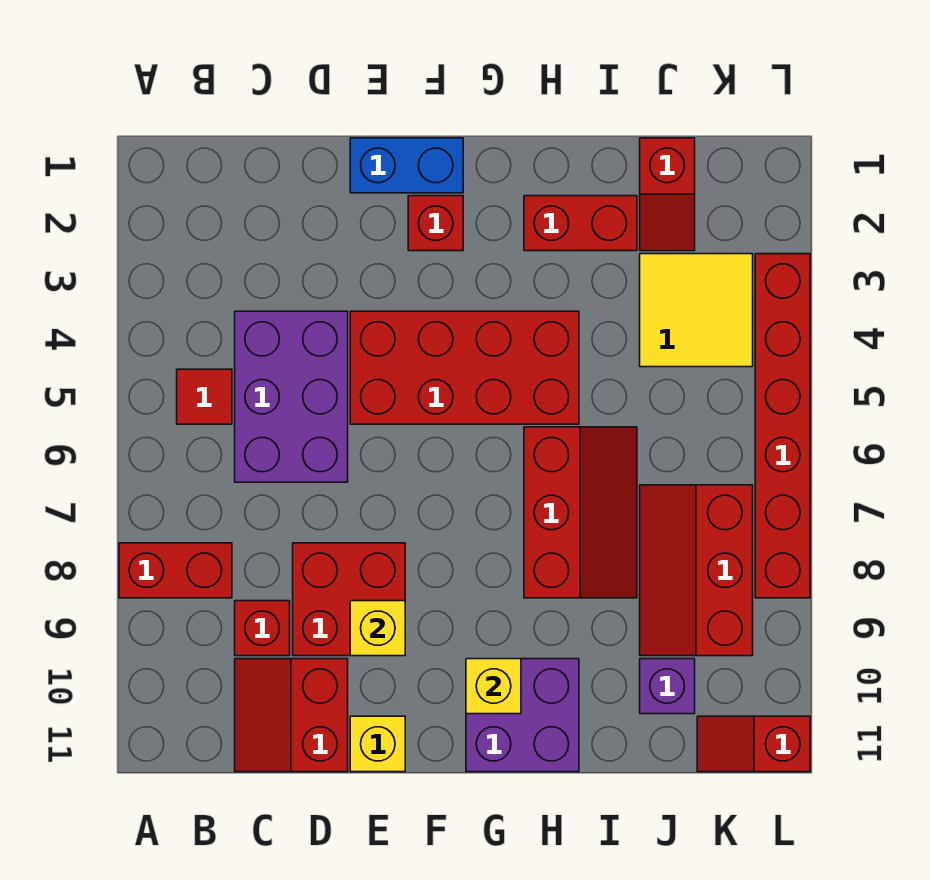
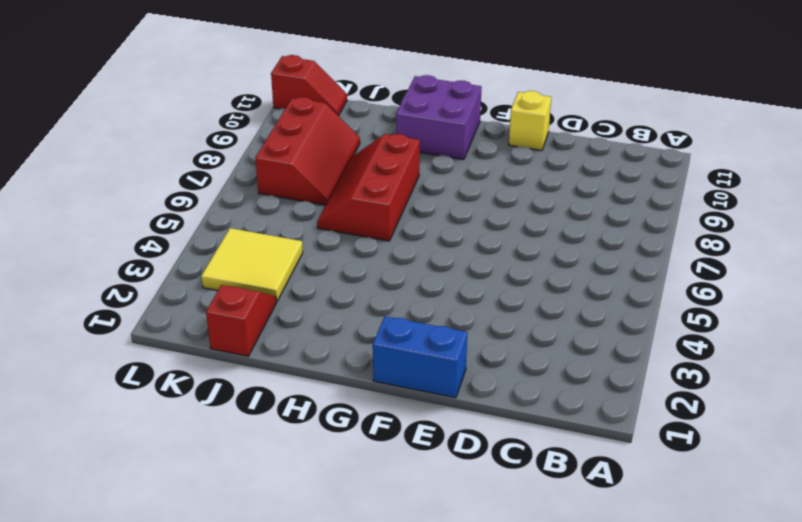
none -> red 1x2 brick [119,543,232,598]
none -> red 1x1 tile [177,369,232,424]
none -> purple 2x3 brick [235,311,348,482]

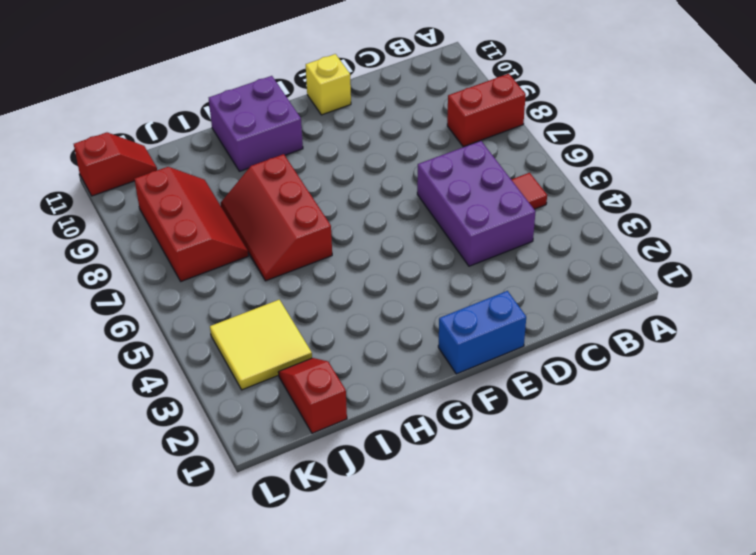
none -> red 1x1 brick [235,601,290,656]
none -> red 2x2 slope [235,659,348,772]
none -> red 2x2 brick [293,543,405,656]

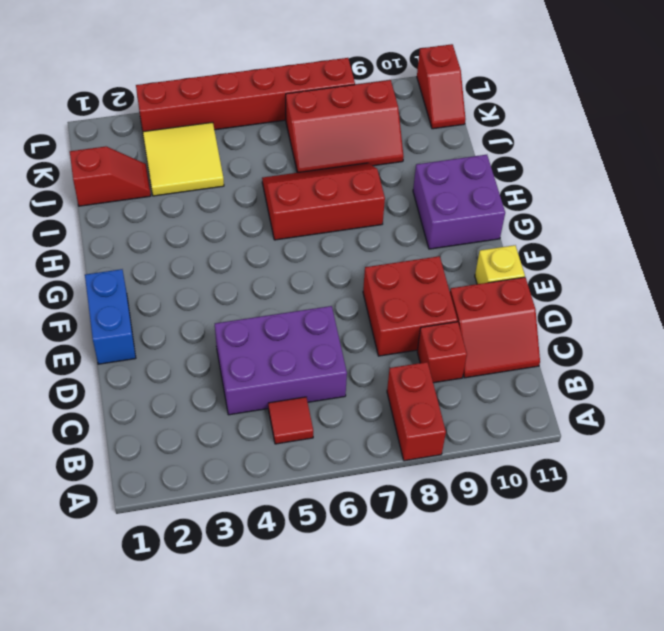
none -> red 2x4 brick [350,311,579,424]
none -> red 1x1 brick [408,196,463,251]
none -> red 1x2 brick [524,196,637,251]

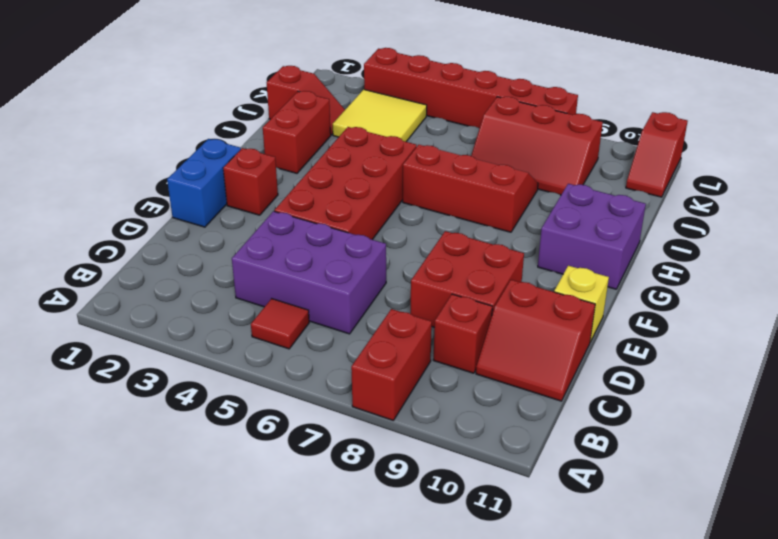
none -> purple 1x1 brick [640,659,695,714]
none -> yellow 1x1 brick [350,601,405,656]
none -> yellow 1x1 brick [466,659,521,714]

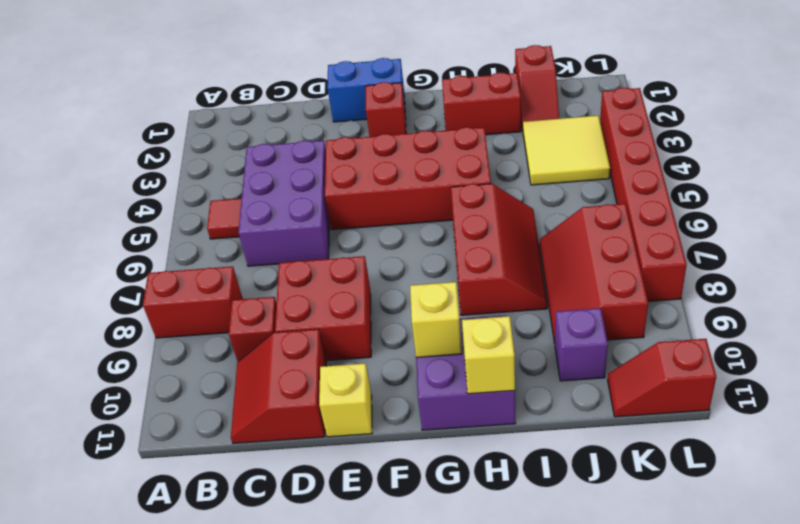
yellow 1x1 brick [462,316,515,394] -> yellow 1x1 brick moved to [350,601,405,656]

